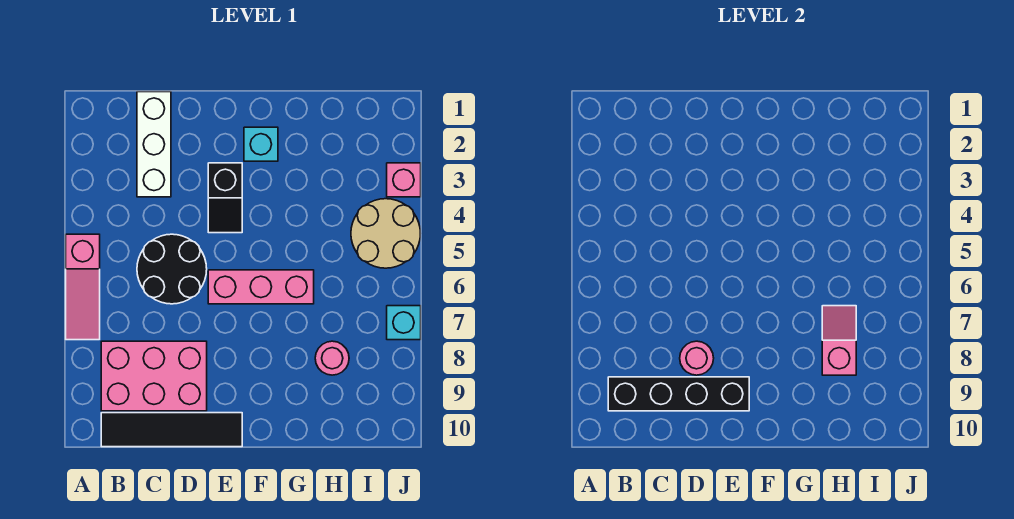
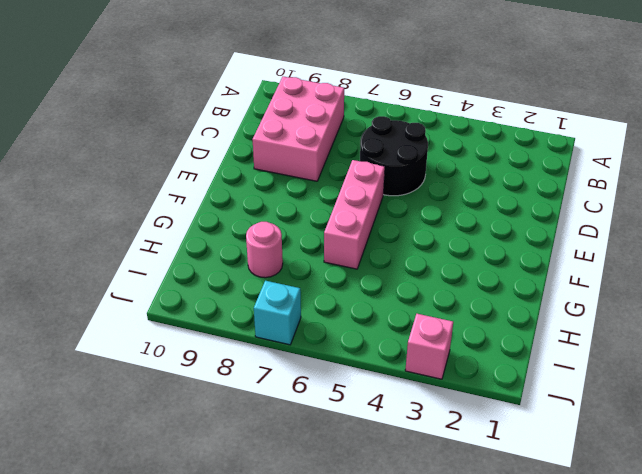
none -> pink 1x3 slope [66,234,100,340]
none -> black 1x4 tile [101,413,242,447]
none -> white 1x3 brick [137,92,171,197]

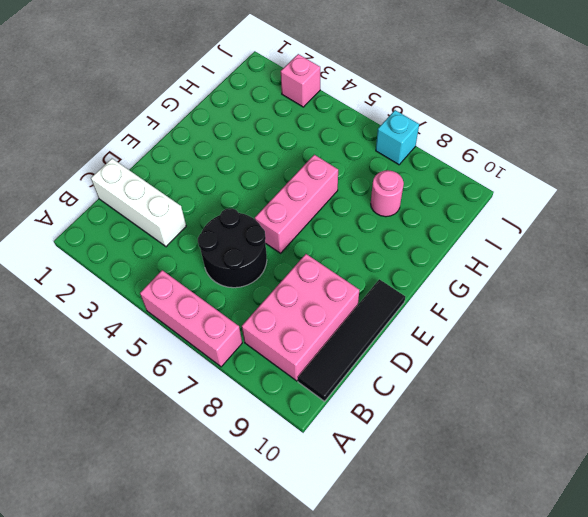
pink 1x3 brick [140,270,242,367] -> pink 1x3 slope [66,234,100,340]
none -> black 1x2 slope [208,163,242,233]
none -> cyan 1x1 brick [244,127,278,161]
none -> tan 2x2 round brick [351,199,420,268]

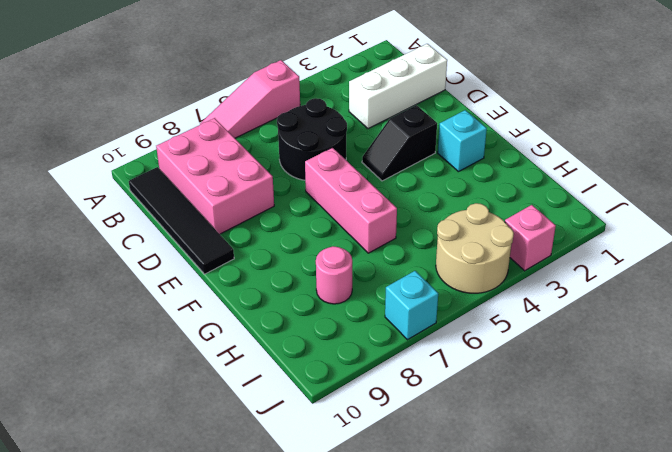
none -> black 1x4 brick [608,377,749,411]
none -> pink 1x1 round brick [680,341,714,375]
none -> pink 1x2 slope [822,306,856,375]

